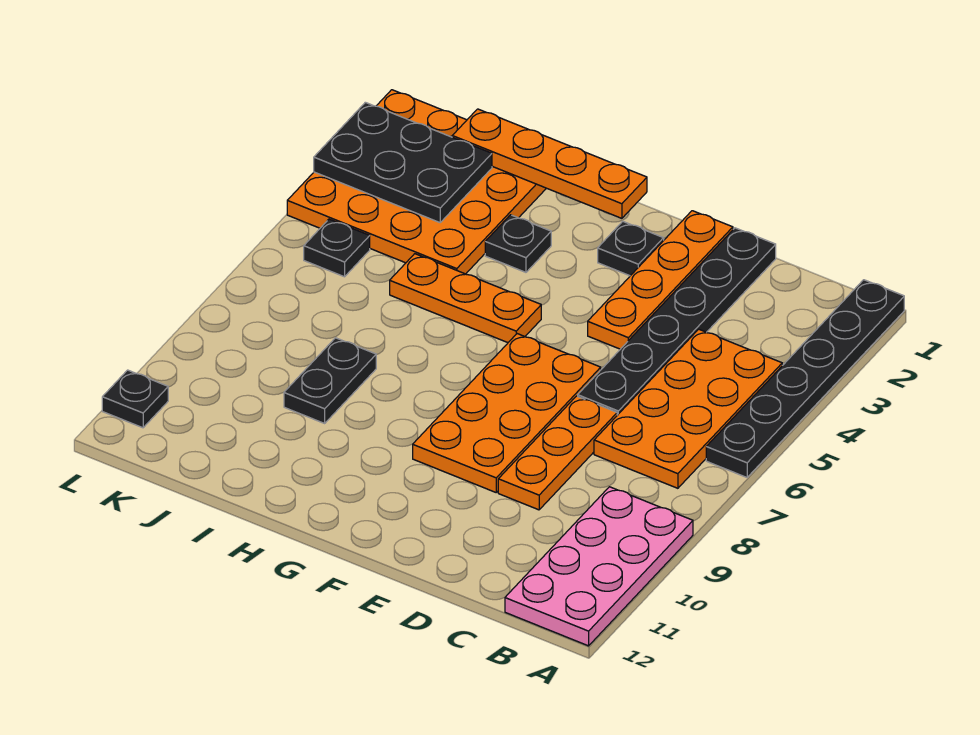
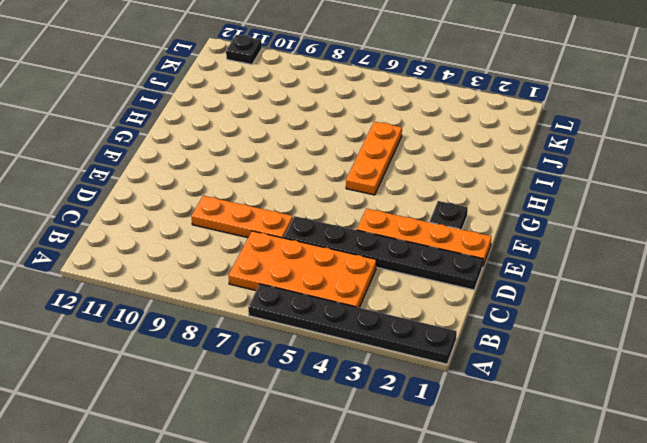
none -> pink 2x4 plate [505,487,693,646]
none -> orange 2x4 plate [413,334,601,492]
none -> black 1x1 plate [485,215,551,272]

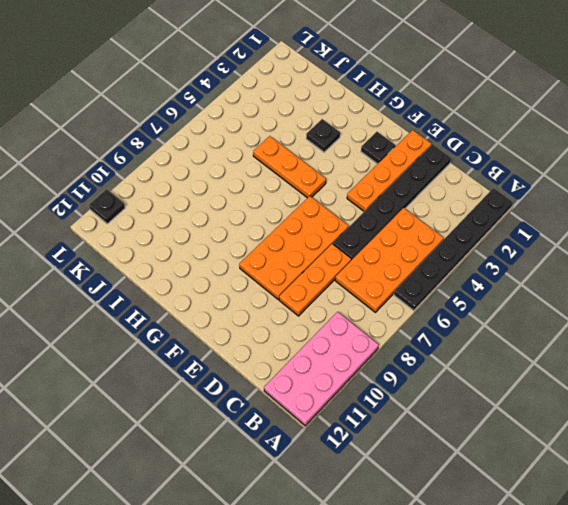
none -> orange 4x4 plate [287,90,546,274]
none -> black 1x2 plate [284,338,376,423]
none -> black 1x1 plate [304,219,370,277]

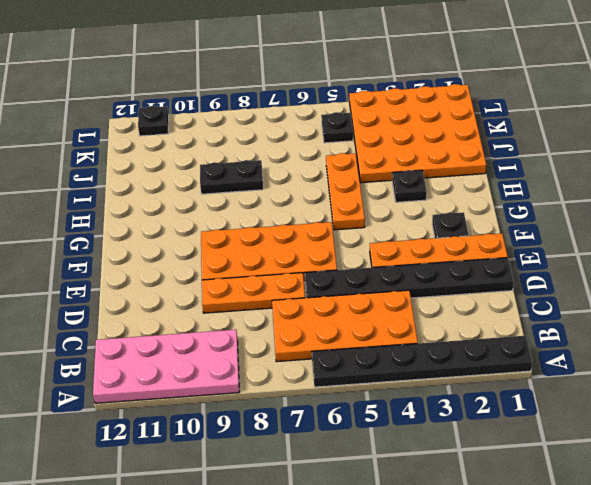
none -> orange 1x4 plate [452,109,647,218]
none -> black 2x3 plate [314,102,492,223]

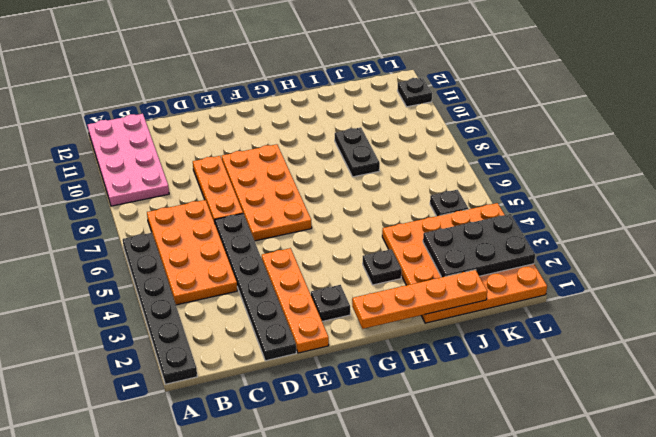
none -> orange 1x3 plate [390,254,541,343]

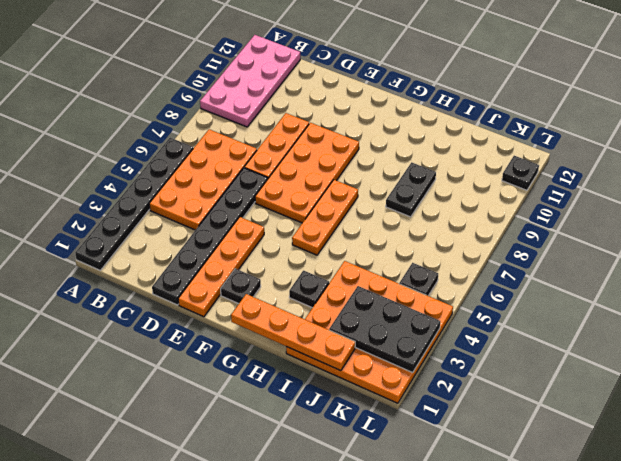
orange 1x3 plate [292,180,358,255] -> orange 1x3 plate turned to [390,254,541,343]

